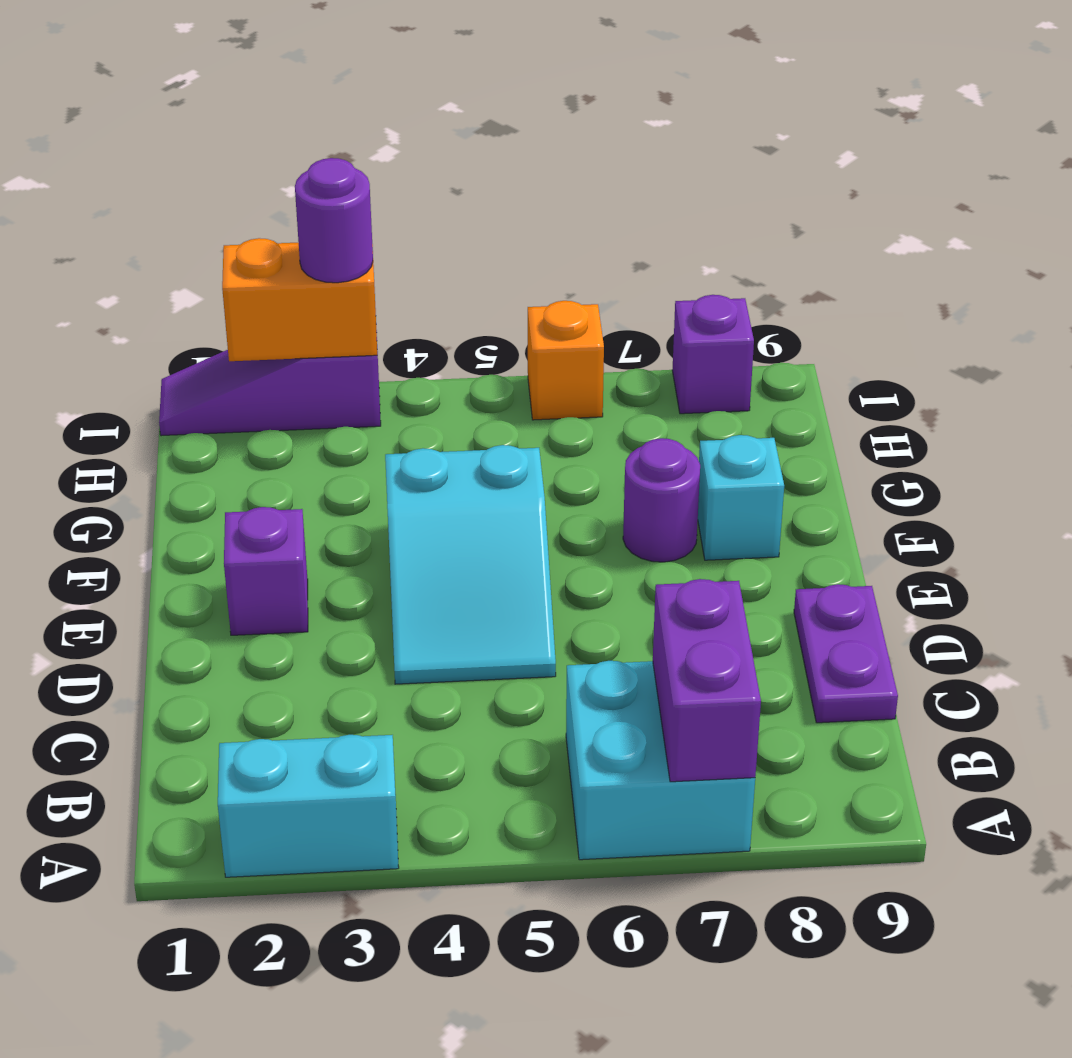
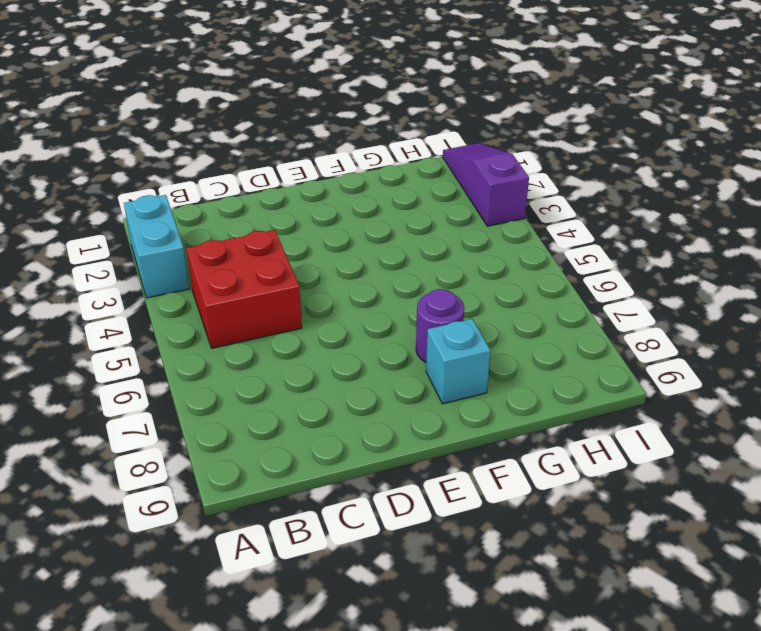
red 2x2 brick [186,230,302,348] -> none
none -> cyan 2x2 brick [566,661,755,860]
none -> purple 1x2 plate [794,584,898,723]
none -> cyan 2x3 slope [385,445,556,684]

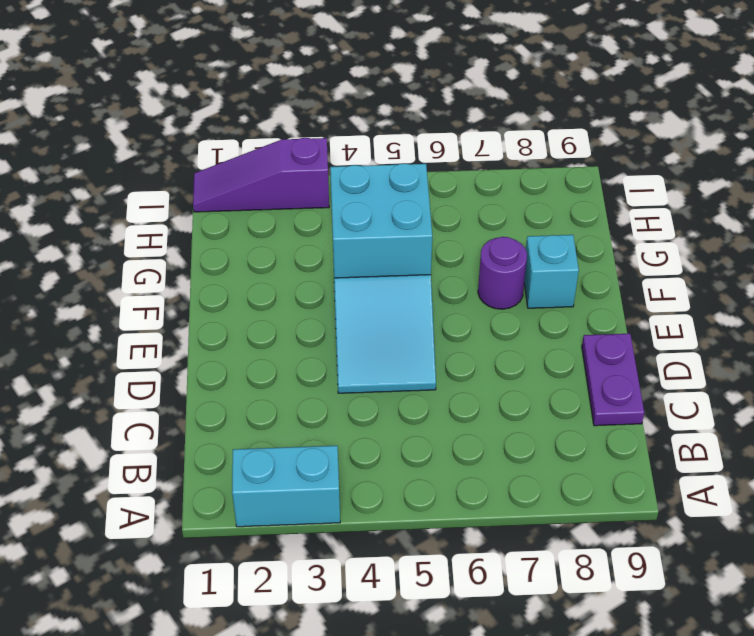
cyan 2x2 brick [330,164,432,278] -> cyan 2x2 brick moved to [566,661,755,860]
none -> purple 1x1 brick [224,507,308,635]
none -> orange 1x1 brick [528,301,604,420]
none -> purple 1x1 brick [672,295,754,414]

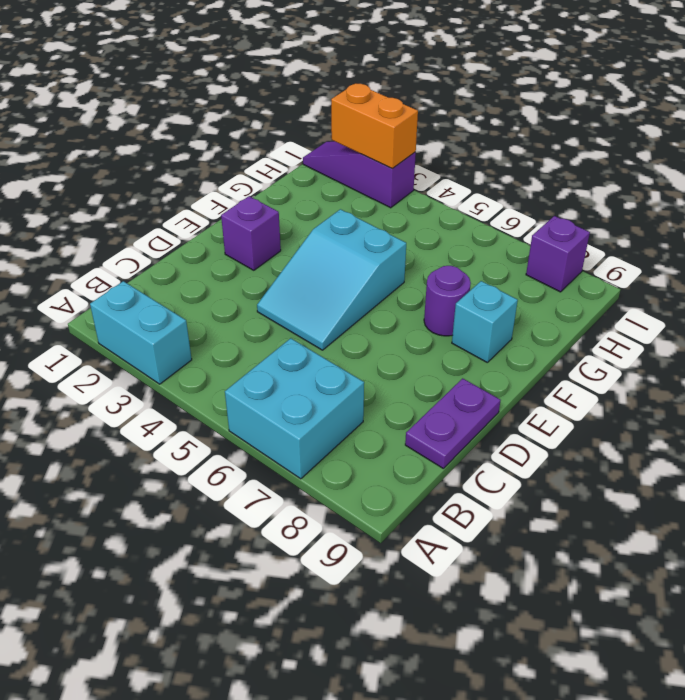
none -> orange 1x1 brick [528,301,604,420]
none -> purple 1x2 brick [653,579,761,782]
none -> purple 1x1 round brick [295,158,373,283]

